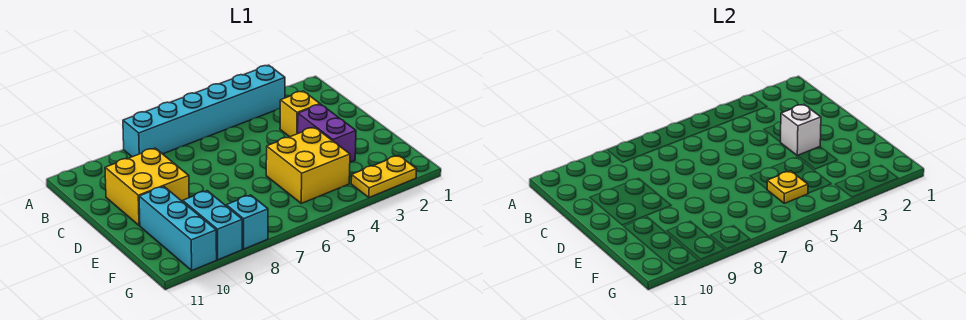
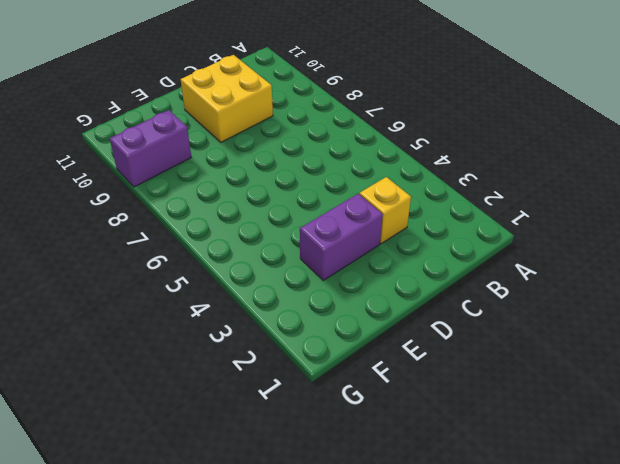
purple 1x2 brick [110,110,191,187] -> cyan 1x2 brick [183,191,242,260]
none -> cyan 1x6 brick [123,65,285,157]
none -> yellow 2x2 brick [266,127,350,203]

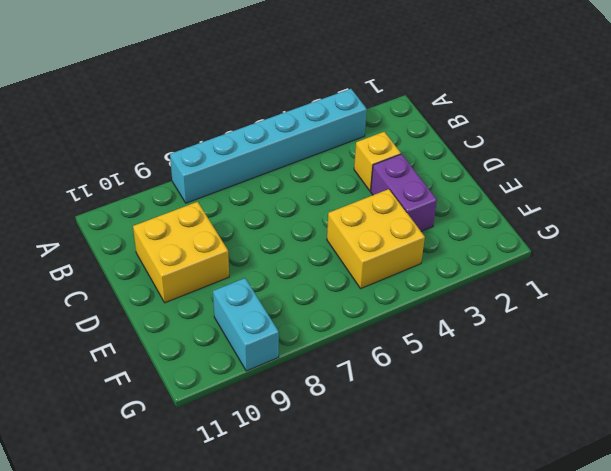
none -> cyan 1x3 brick [139,187,217,270]
none -> yellow 1x2 plate [351,155,416,198]

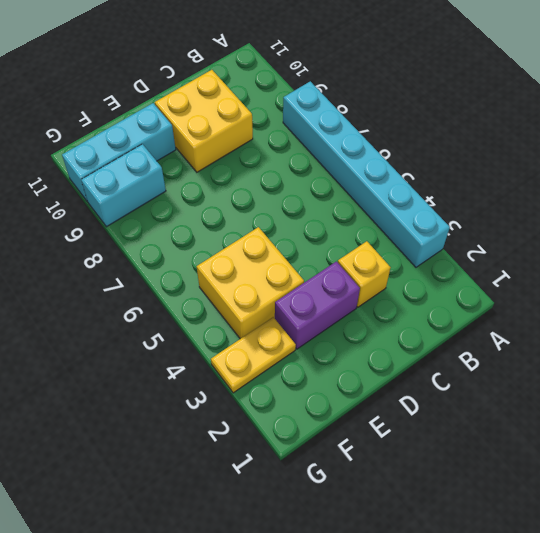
yellow 1x2 plate [211,317,296,393] -> yellow 1x2 plate turned to [351,155,416,198]
none -> cyan 1x1 brick [226,195,268,249]
none -> white 1x1 brick [780,104,821,156]

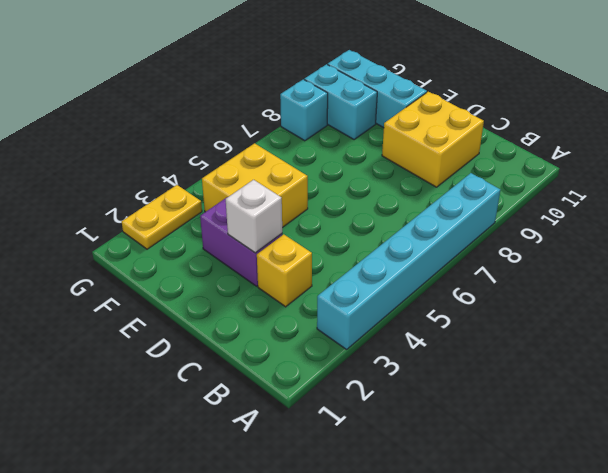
none -> yellow 1x1 plate [767,171,808,203]

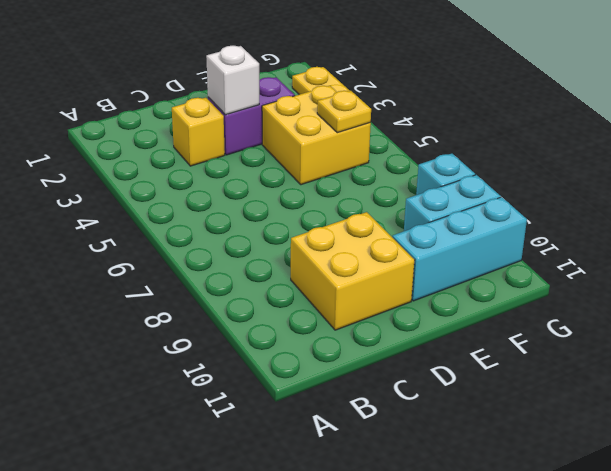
none -> cyan 1x6 brick [123,65,285,157]

